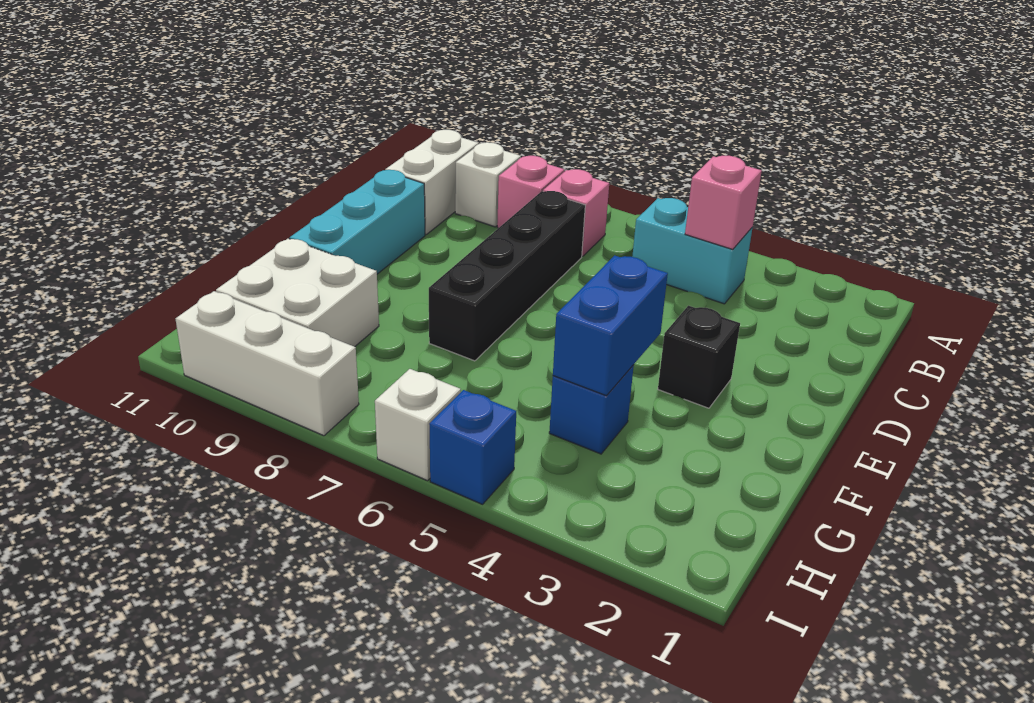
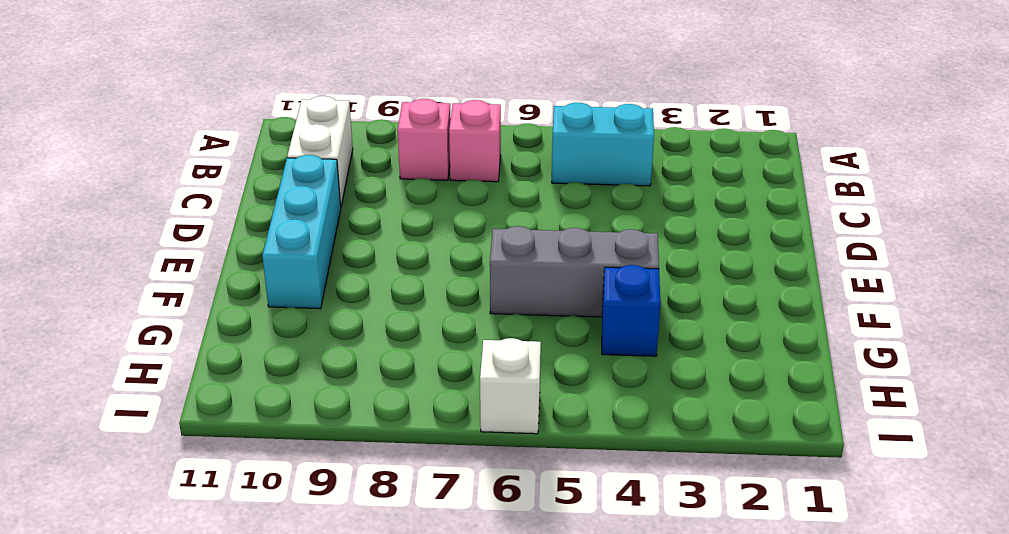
grey 1x3 brick [490,226,659,317] -> none
none -> white 1x1 brick [455,142,521,227]
none -> black 1x4 brick [429,191,585,361]
none -> black 1x1 brick [658,306,740,408]

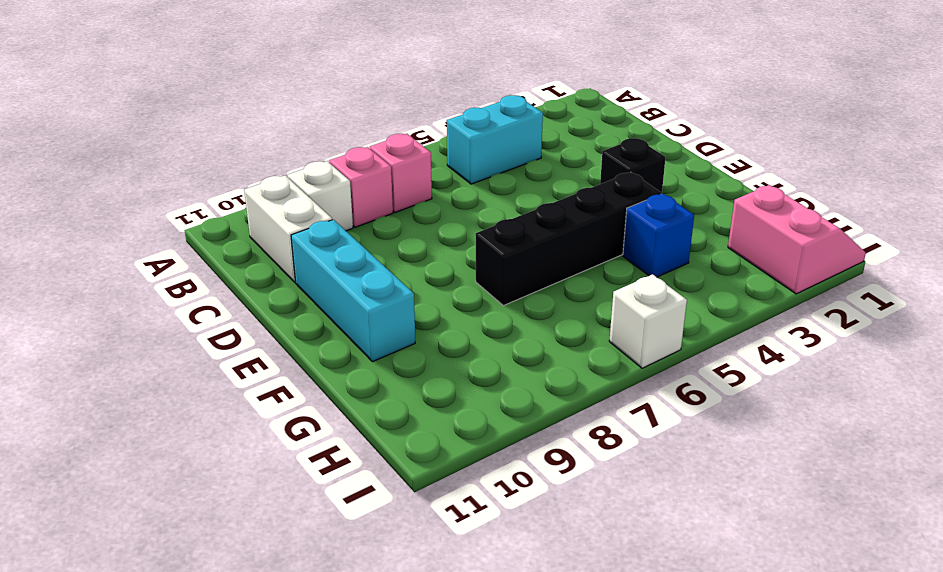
black 1x4 brick [476,172,661,306] -> black 1x4 brick turned to [429,191,585,361]
pink 2x2 slope [728,185,866,294] -> none
none -> white 2x2 brick [216,239,379,347]
none -> blue 1x1 brick [429,390,516,504]
none -> white 1x3 brick [176,291,359,436]

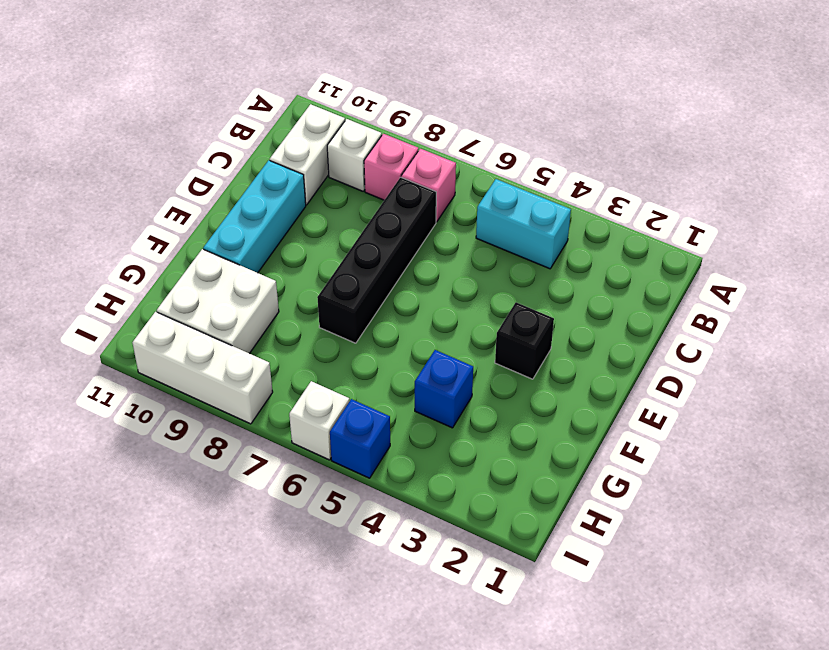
none -> pink 1x1 brick [685,156,762,250]
none -> blue 1x2 brick [553,255,668,396]

